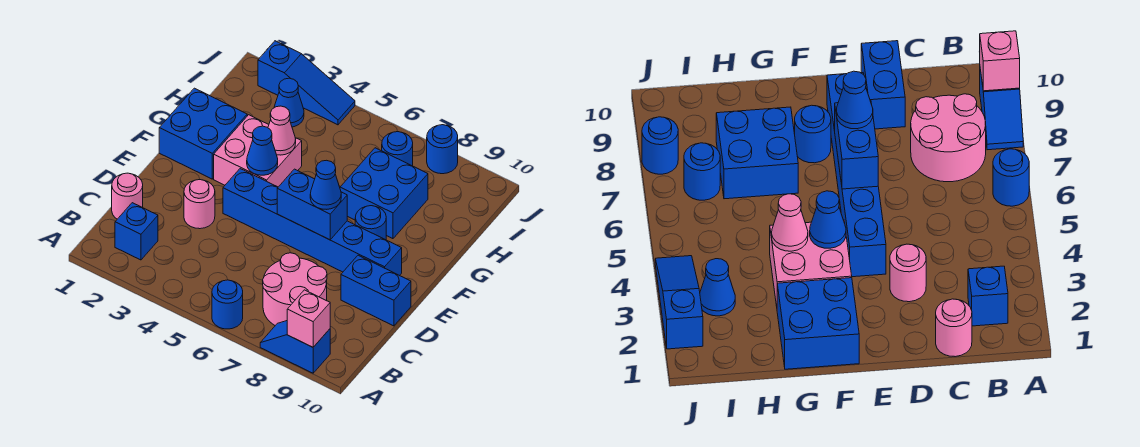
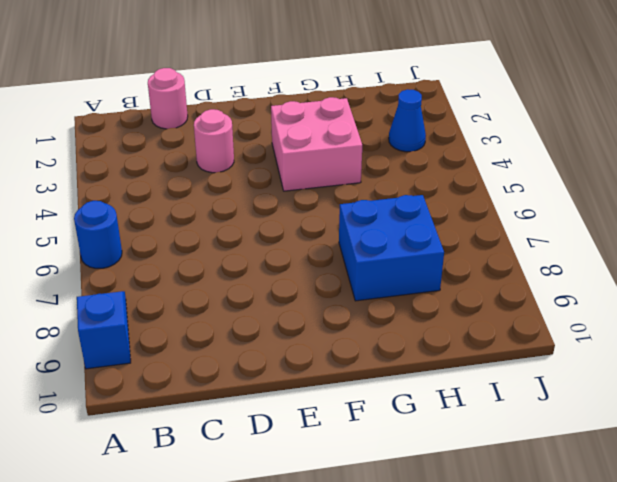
none -> blue 1x1 brick [115,203,158,260]
none -> pink 2x2 round brick [263,253,327,325]
none -> blue 1x2 brick [341,255,411,326]

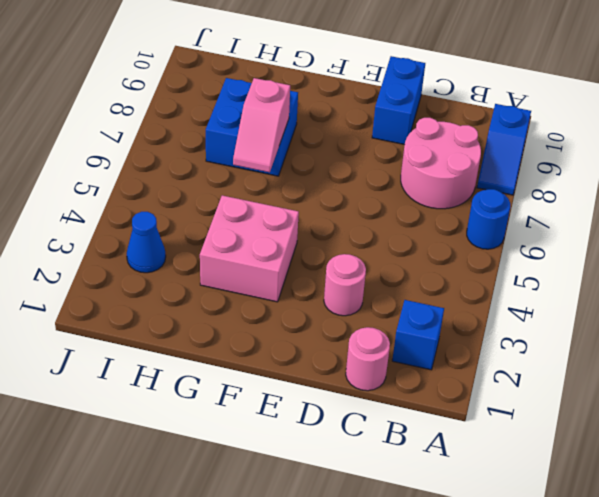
pink 1x2 slope [233,78,290,172] -> none
none -> blue 1x6 brick [223,169,402,276]
none -> blue 2x2 brick [159,88,247,179]
none -> blue 1x1 round brick [355,206,386,240]

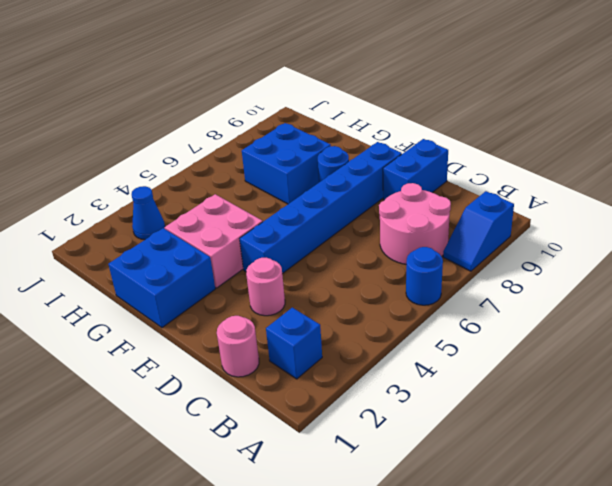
none -> blue 1x1 round brick [382,132,413,166]
none -> blue 1x3 slope [258,41,355,125]
none -> blue 1x1 round brick [427,125,458,174]

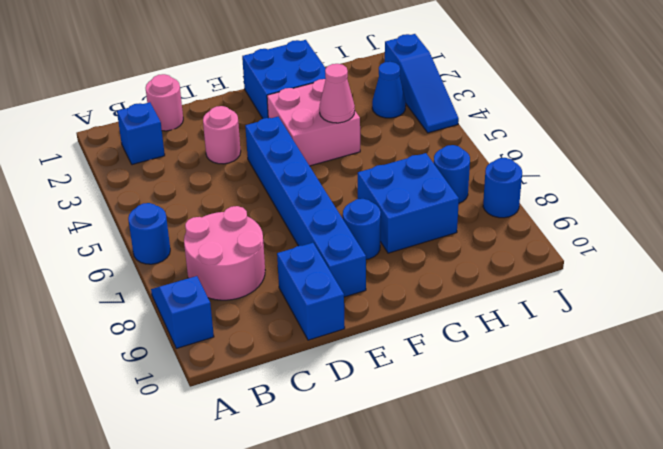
none -> pink 1x1 brick [287,290,330,347]
none -> blue 1x2 brick [277,169,347,240]
none -> blue 1x1 cone [247,126,278,175]

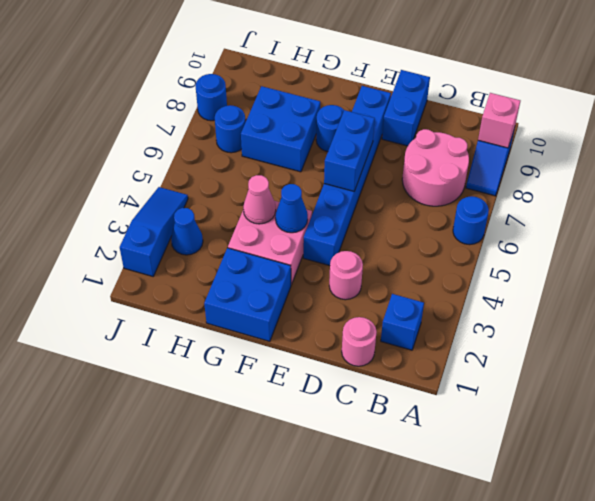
none -> blue 1x1 cone [310,160,341,209]

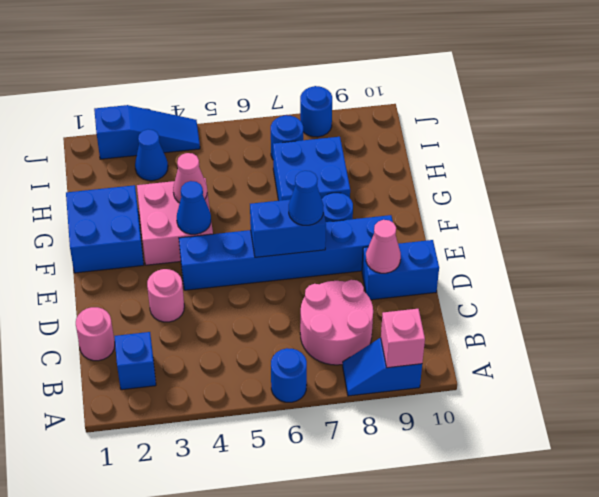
pink 1x1 cone [366,220,401,273] -> none

